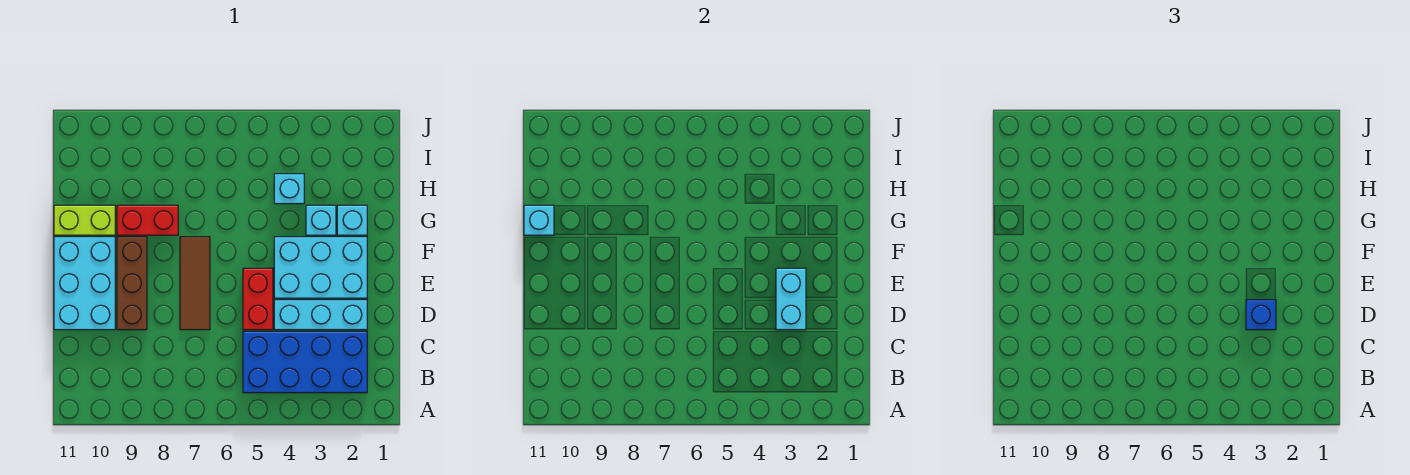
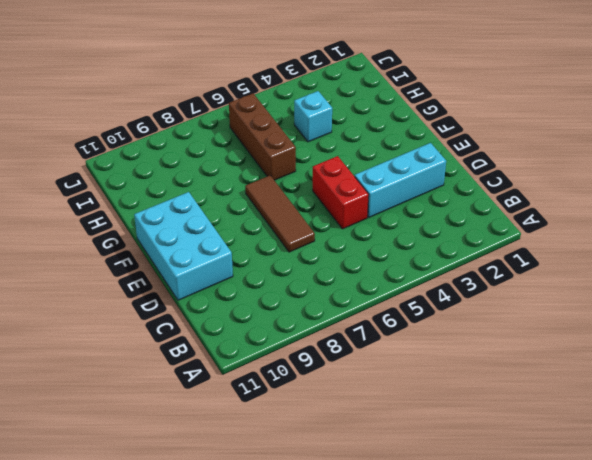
brown 1x3 brick [229,94,296,180] -> brown 1x3 brick moved to [117,237,147,330]
none -> blue 2x4 brick [243,331,367,393]
none -> cyan 2x3 brick [274,237,367,298]
none -> cyan 1x1 brick [337,205,367,235]

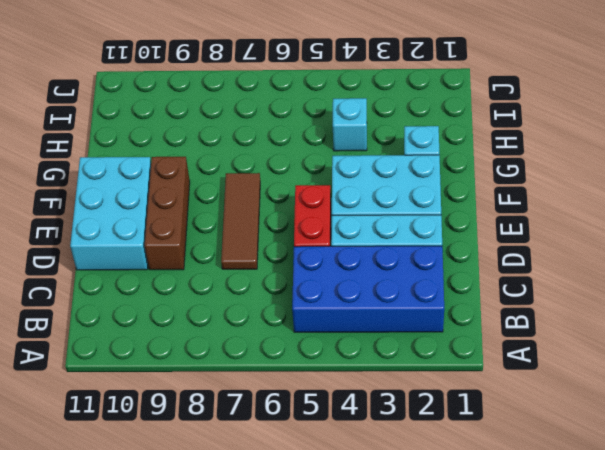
none -> cyan 1x1 brick [306,205,336,235]
none -> red 1x2 brick [117,205,178,235]
none -> lime 1x2 brick [54,205,115,235]

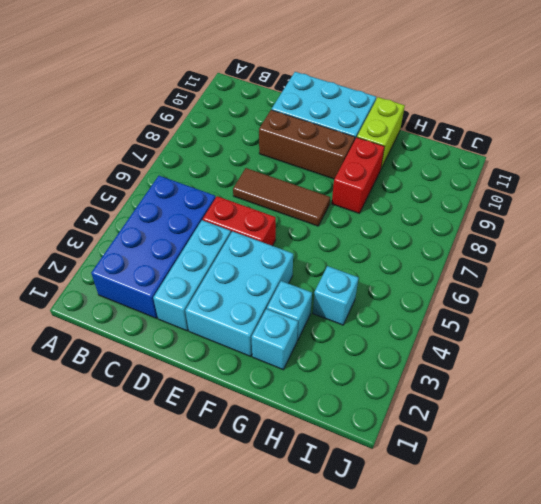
none -> cyan 1x2 brick [776,268,806,330]
none -> cyan 1x1 brick [524,205,554,235]
none -> blue 1x1 brick [1246,300,1276,330]

